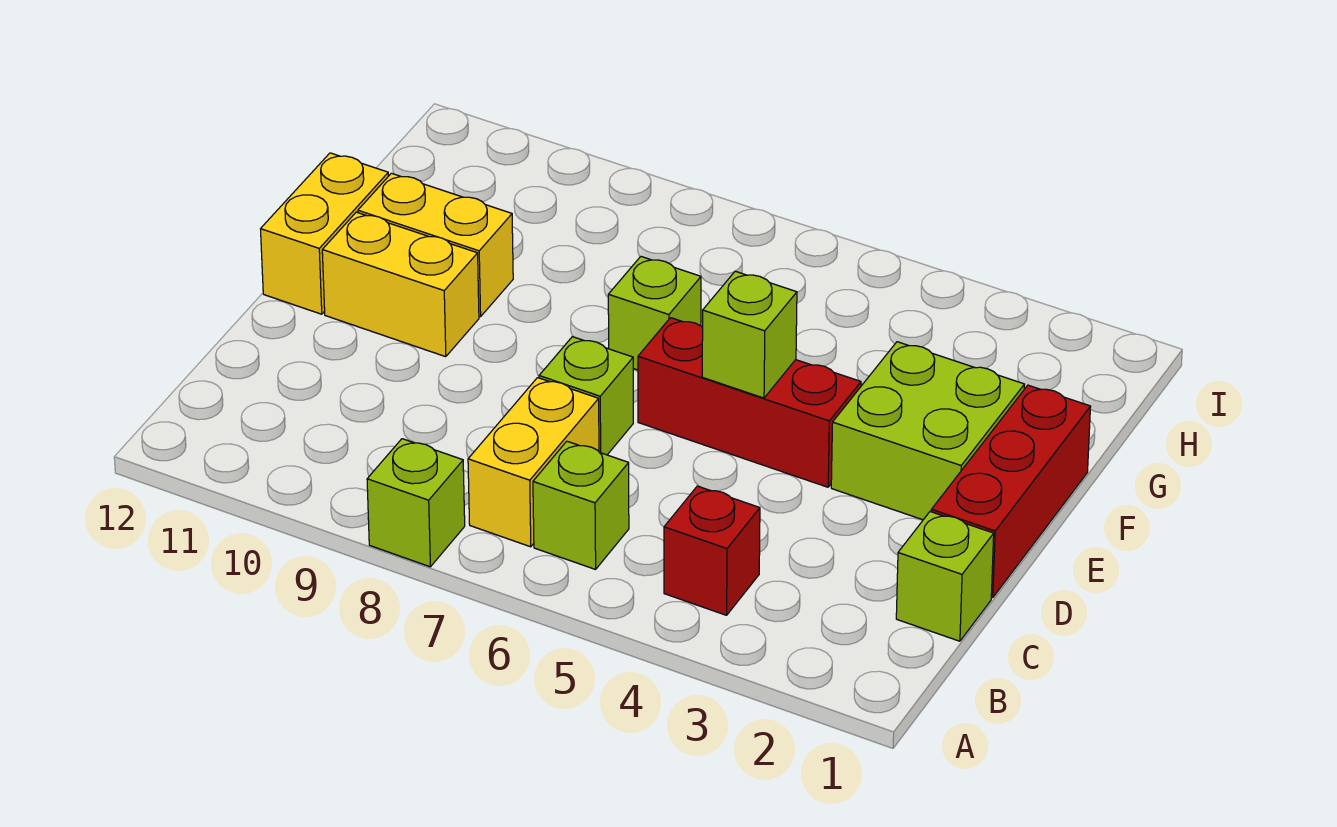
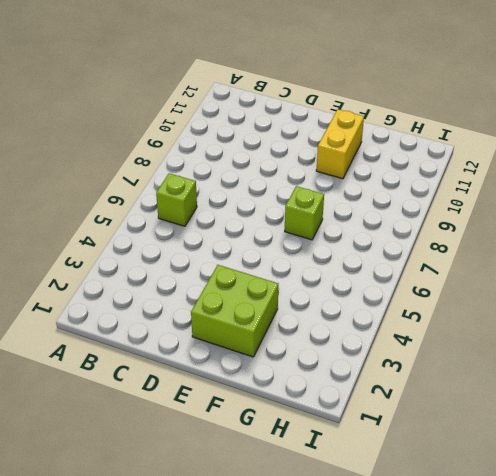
none -> lime 1x1 brick [367,439,465,567]
none -> red 1x1 brick [664,486,760,615]
none -> yellow 1x2 brick [468,378,599,547]

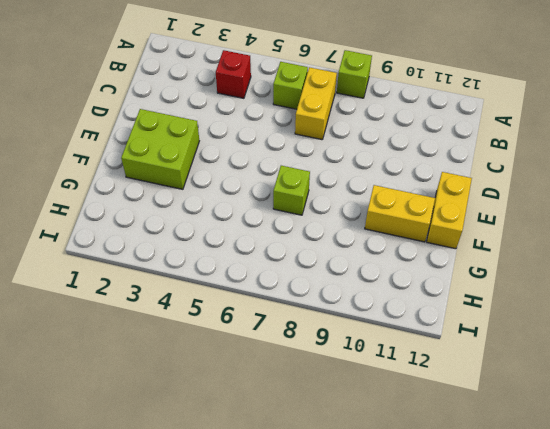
none -> lime 1x1 brick [896,512,994,641]
none -> red 1x3 brick [931,385,1091,598]
none -> lime 1x1 brick [539,337,633,455]

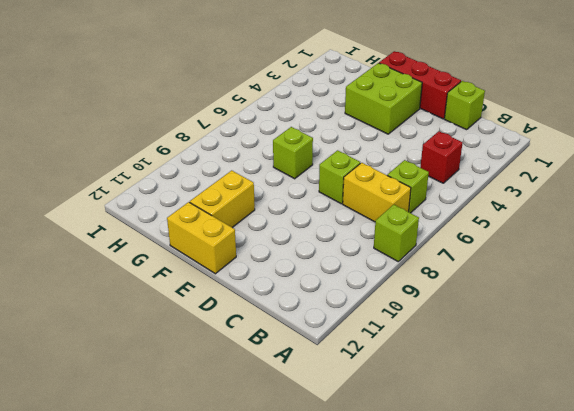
none -> red 1x3 brick [638,318,861,487]
none -> yellow 1x2 brick [322,212,479,357]
none -> lime 1x1 brick [702,271,797,398]

